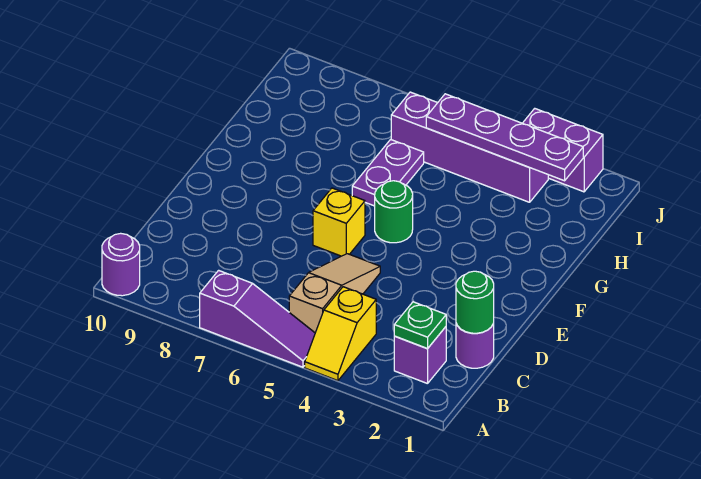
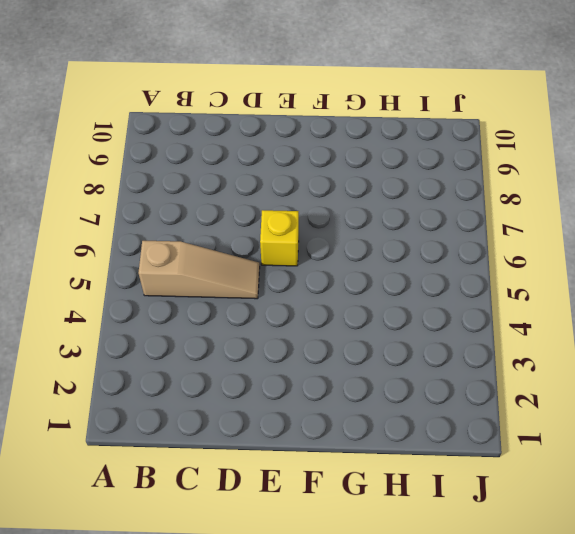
none -> yellow 1x2 slope [305,287,376,381]
none -> purple 1x3 slope [200,270,315,367]
none -> purple 1x1 round brick [102,233,140,296]

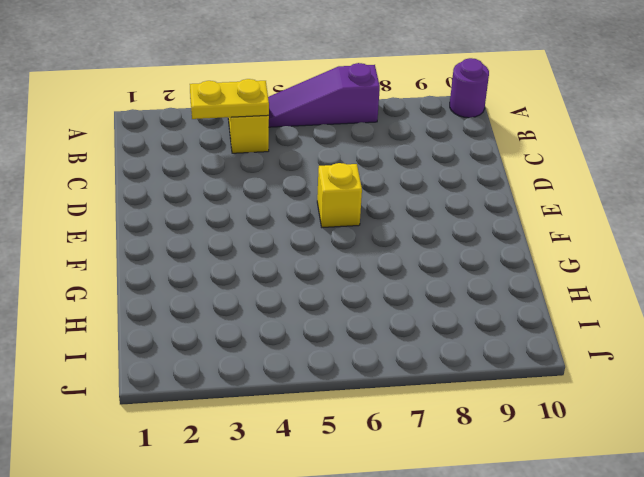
yellow 1x2 plate [190,79,269,119] -> none
none -> purple 1x1 brick [394,327,446,384]
none -> tan 1x3 slope [289,254,380,333]
none -> purple 1x1 round brick [456,324,494,368]

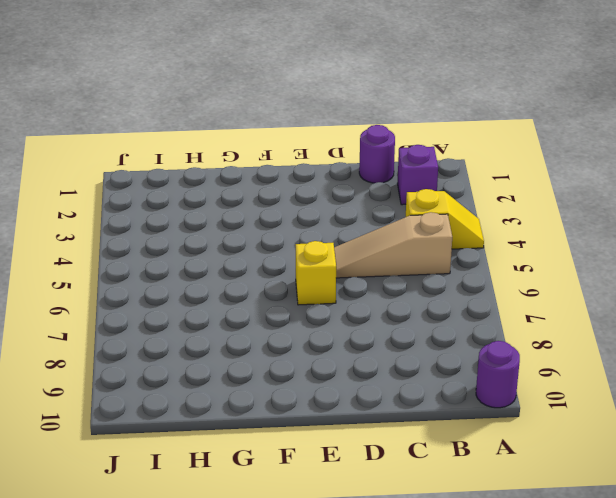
none -> purple 1x3 slope [200,270,315,367]
none -> green 1x1 round brick [375,181,413,243]
none -> purple 1x2 plate [352,139,424,206]

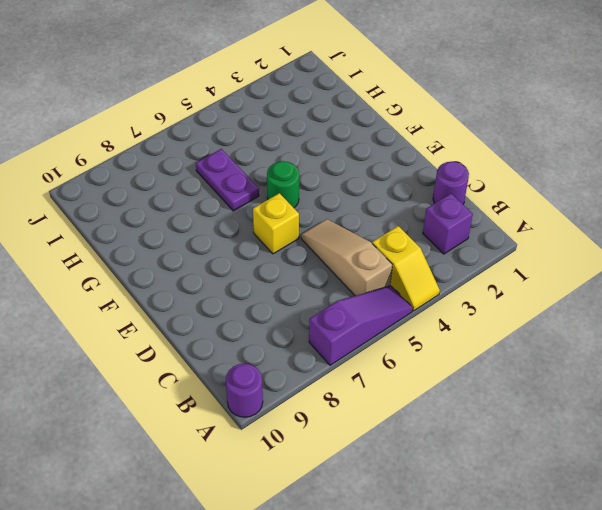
none -> purple 1x4 brick [391,92,548,202]
none -> purple 1x2 brick [523,108,603,192]
none -> green 1x1 plate [394,302,446,348]

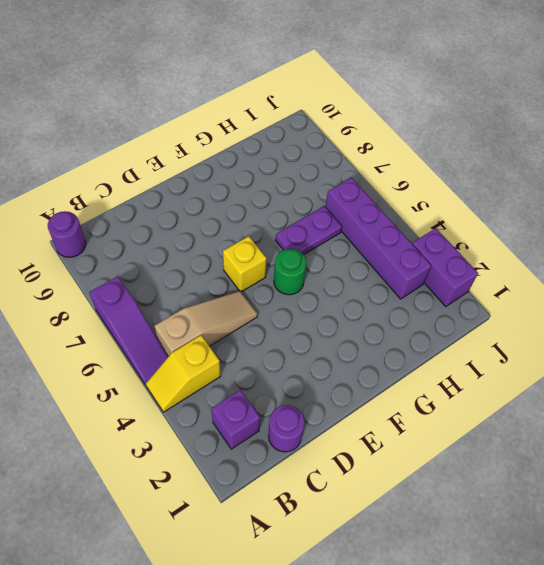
none -> green 1x1 plate [394,302,446,348]
none -> green 1x1 round brick [456,271,494,333]
none -> purple 1x4 plate [426,94,583,181]

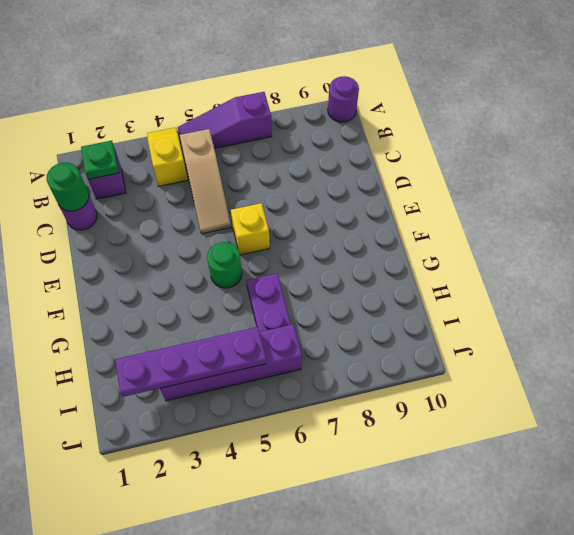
none -> purple 1x2 brick [523,108,603,192]

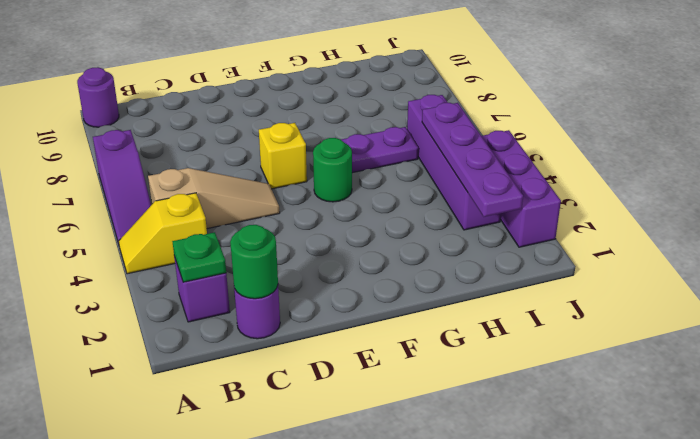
purple 1x3 brick [482,130,561,247] -> purple 1x2 brick [523,108,603,192]

